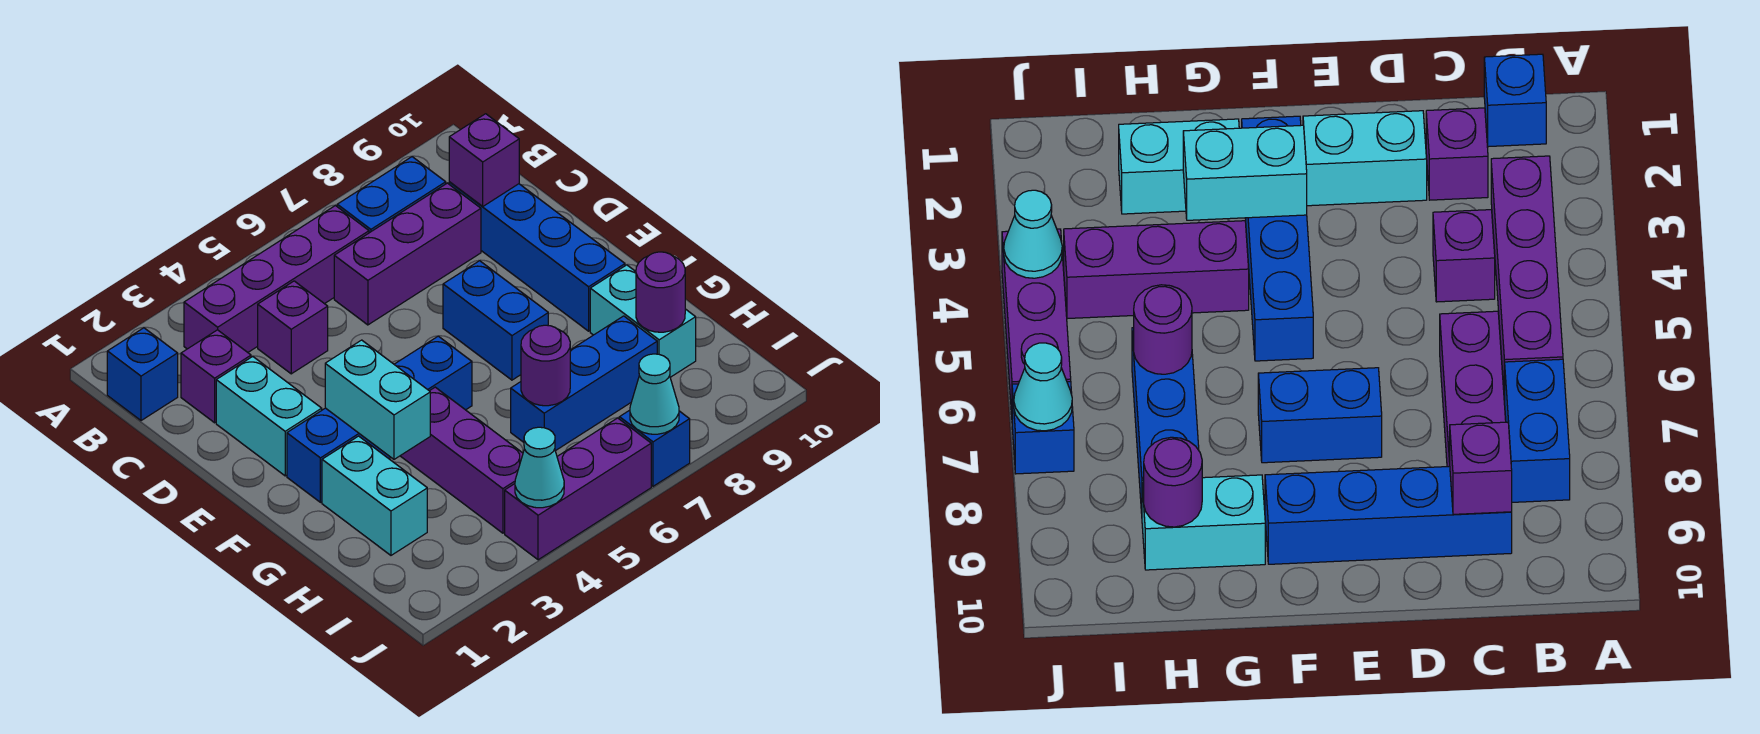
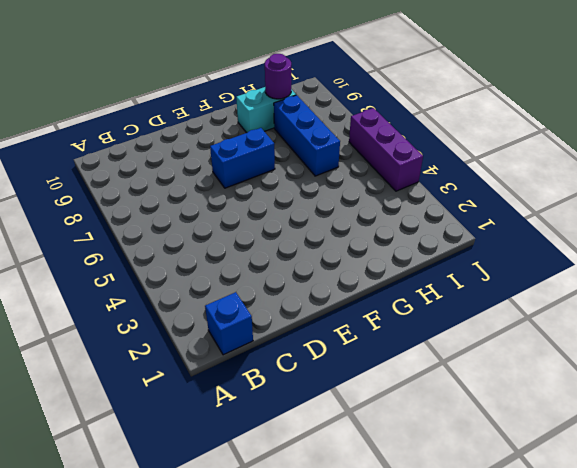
none -> purple 1x4 brick [184,206,369,352]
none -> blue 1x2 brick [337,157,446,233]
none -> purple 1x1 brick [181,330,251,423]

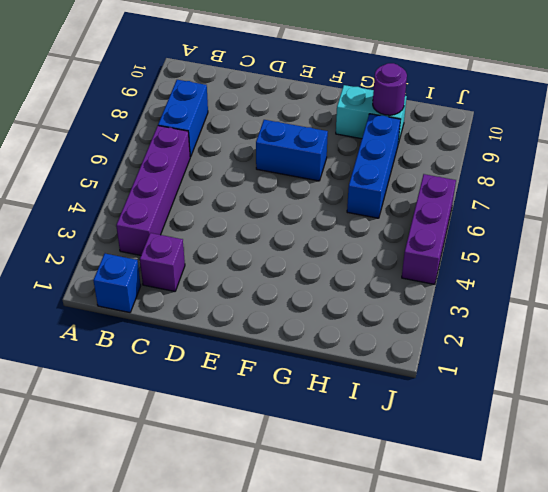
none -> purple 1x1 brick [258,281,328,374]
none -> purple 1x3 brick [334,183,481,325]
none -> blue 1x4 brick [449,182,625,331]

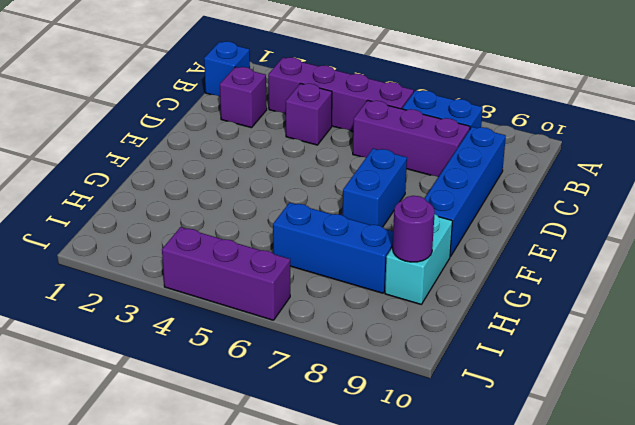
none -> cyan 1x2 brick [216,357,322,476]
none -> blue 1x4 brick [287,336,472,502]
none -> cyan 1x2 brick [322,436,427,555]

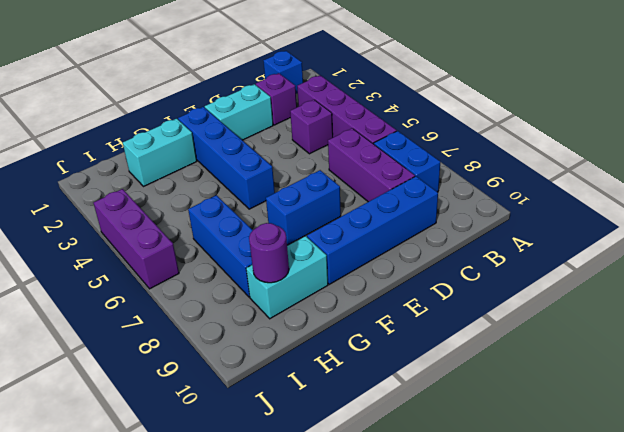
none -> purple 1x3 brick [401,387,523,533]
none -> blue 1x1 brick [619,410,690,486]
none -> purple 1x1 brick [449,114,519,207]

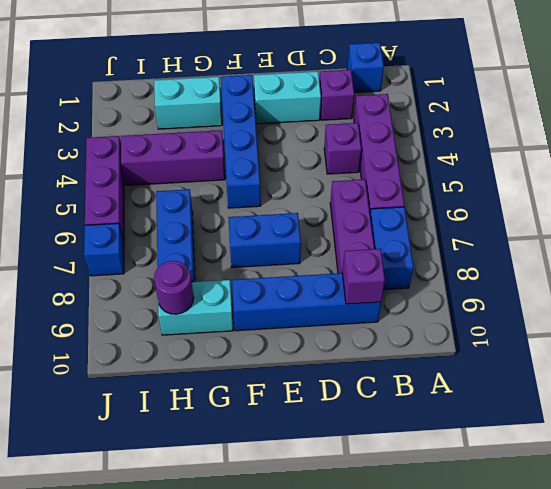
none -> cyan 1x2 brick [325,340,430,459]
none -> purple 1x1 round brick [521,325,570,406]
none -> cyan 1x1 cone [515,427,564,508]

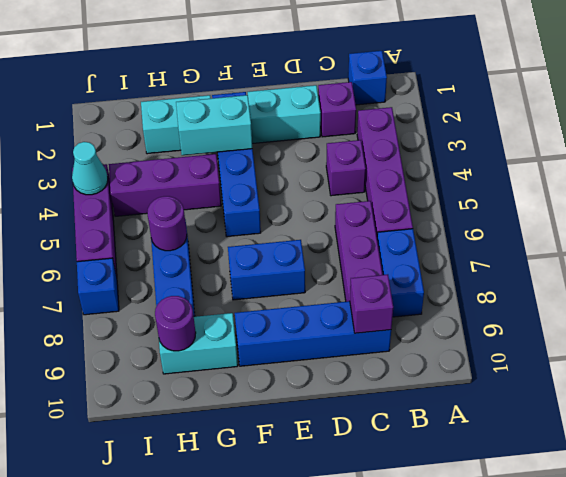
none -> cyan 1x1 cone [630,354,679,434]

